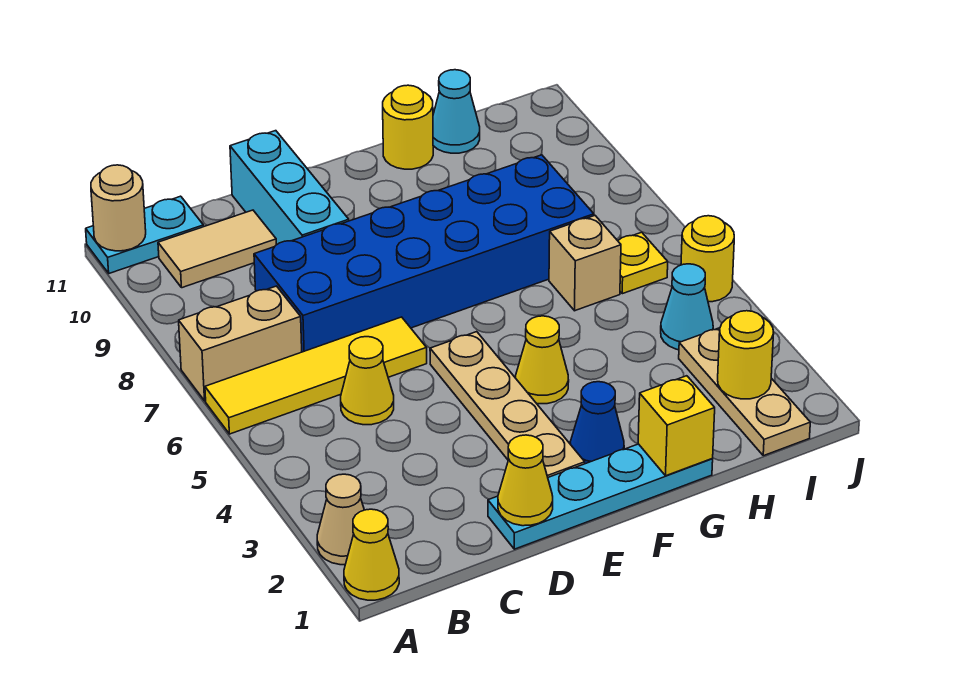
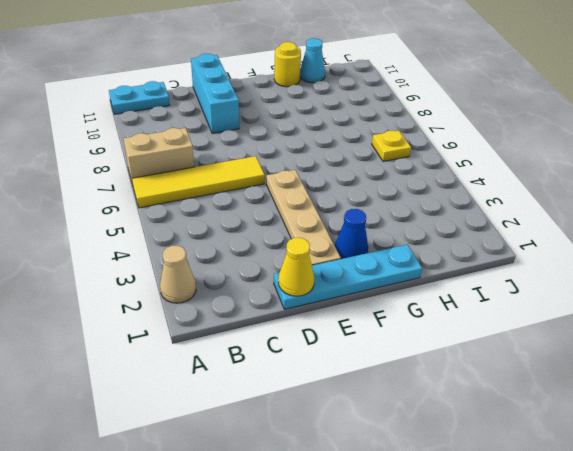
none -> yellow 1x1 cone [344,509,399,600]
none -> tan 1x2 tile [158,210,276,288]
none -> yellow 1x1 cone [341,337,394,425]

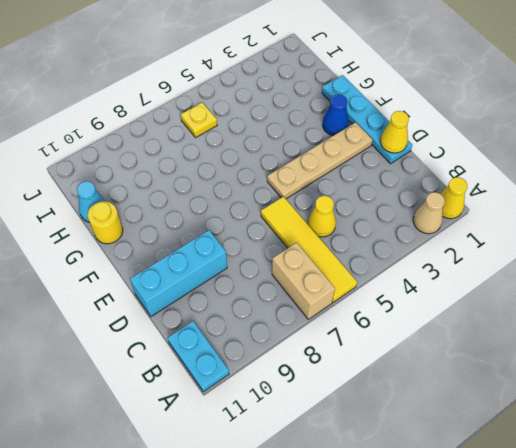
none -> tan 1x2 tile [158,210,276,288]
none -> blue 2x6 brick [254,155,594,352]
none -> yellow 1x1 cone [516,316,569,404]

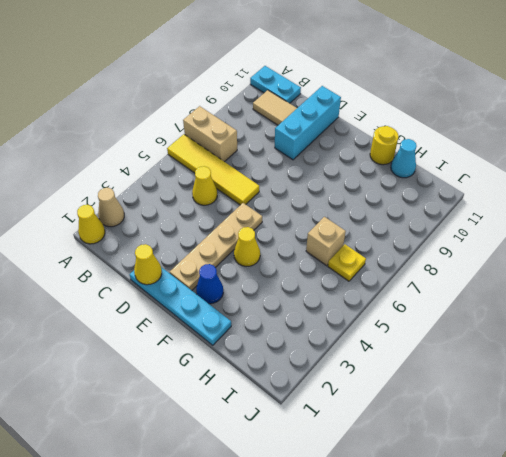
none -> blue 2x6 brick [254,155,594,352]
none -> tan 1x3 plate [679,328,810,456]
none -> cyan 1x1 cone [661,264,713,350]

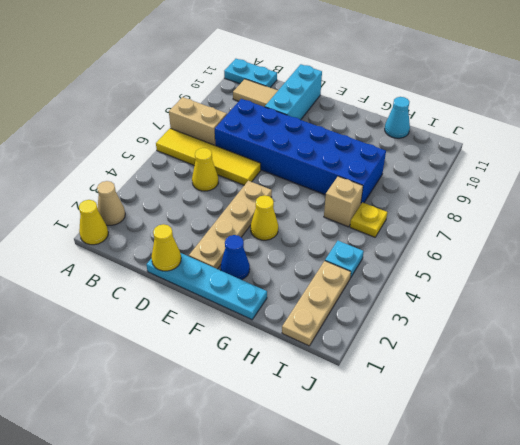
cyan 1x1 plate [325,241,364,278] -> cyan 1x1 cone [661,264,713,350]
none -> yellow 1x1 round brick [383,85,433,169]
none -> yellow 1x1 round brick [681,216,734,302]
none -> tan 1x1 round brick [91,165,146,251]

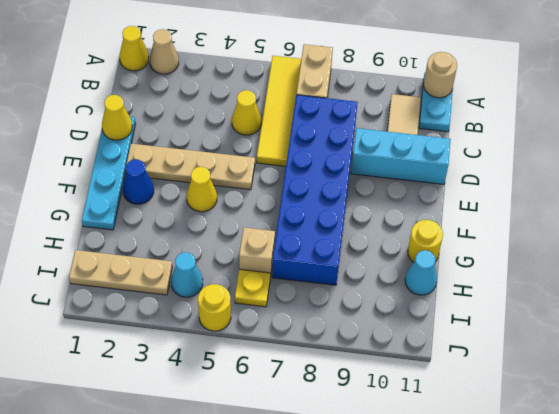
none -> yellow 1x1 brick [638,376,715,476]
none -> yellow 1x1 round brick [718,311,774,399]

